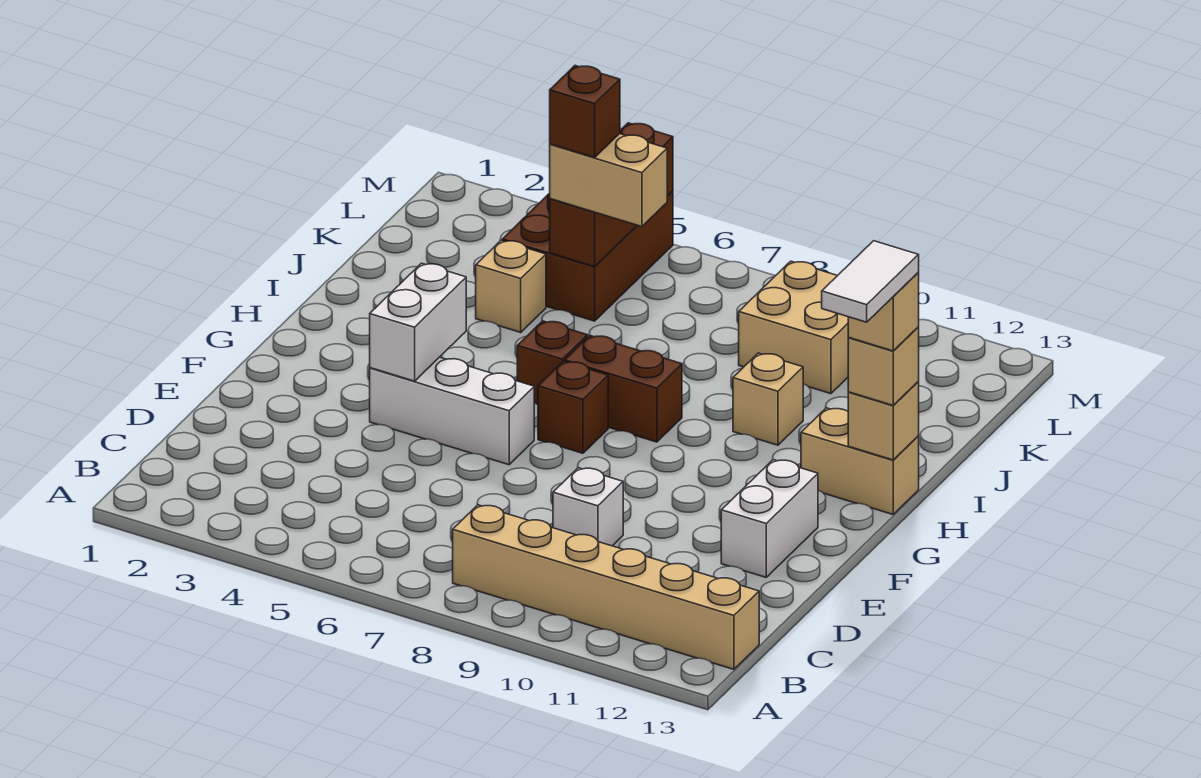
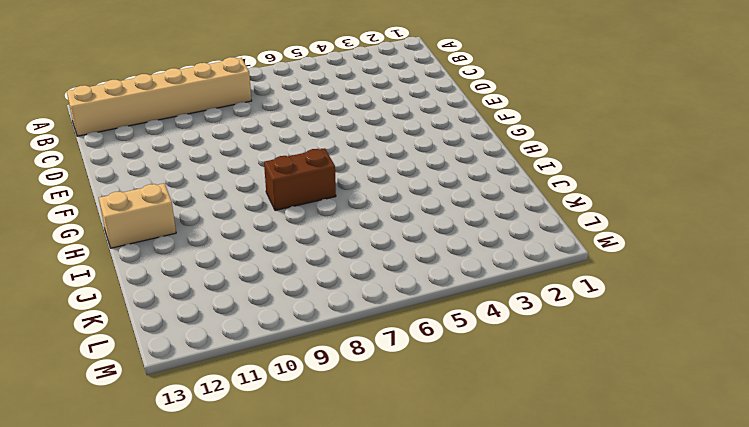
none -> white 1x1 brick [553,468,623,546]
none -> white 1x2 brick [721,460,818,577]
none -> white 1x3 brick [370,357,534,465]

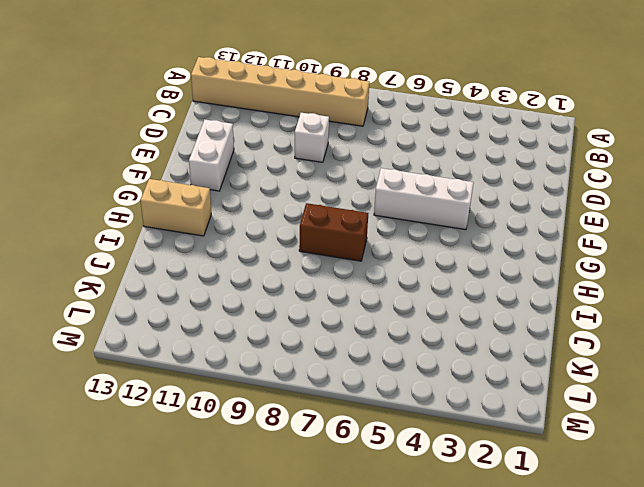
none -> brown 1x1 brick [538,361,608,453]
none -> brown 1x1 brick [517,321,588,405]
none -> tan 1x1 brick [733,353,803,445]

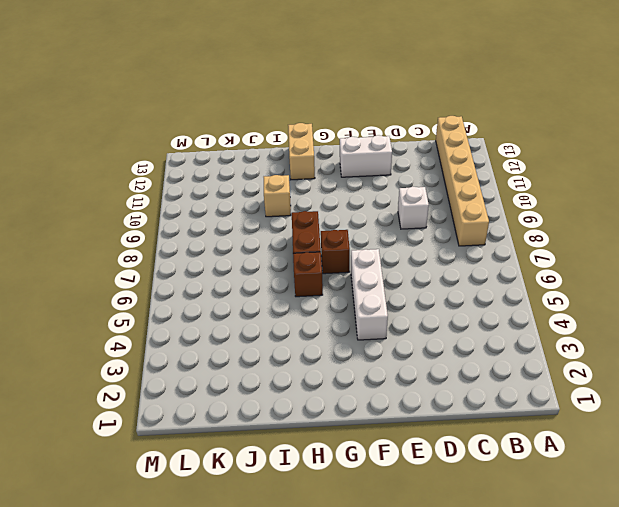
none -> tan 1x1 brick [476,240,546,332]
none -> brown 2x3 brick [502,191,673,321]
none -> tan 2x2 brick [739,261,849,394]

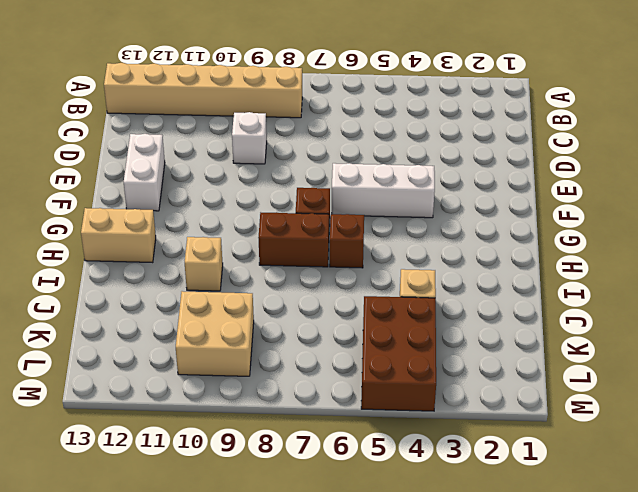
none -> white 1x2 brick [370,263,466,381]
none -> tan 1x1 brick [848,382,919,460]
none -> brown 1x3 brick [550,123,673,267]

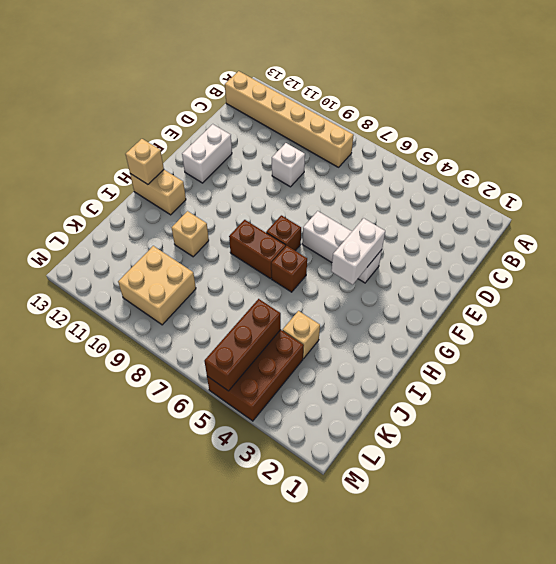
none -> tan 1x1 brick [848,327,919,405]
none -> tan 1x2 brick [550,134,667,227]
none -> tan 1x1 brick [848,273,919,351]

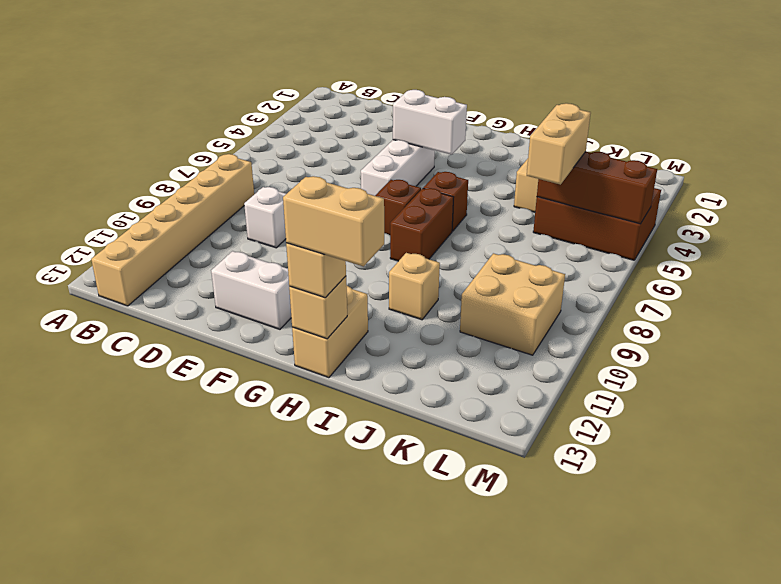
tan 1x2 brick [283,176,384,266] -> tan 1x1 brick [848,273,919,351]
none -> brown 1x1 brick [550,66,620,158]
none -> white 1x2 tile [822,241,919,322]

